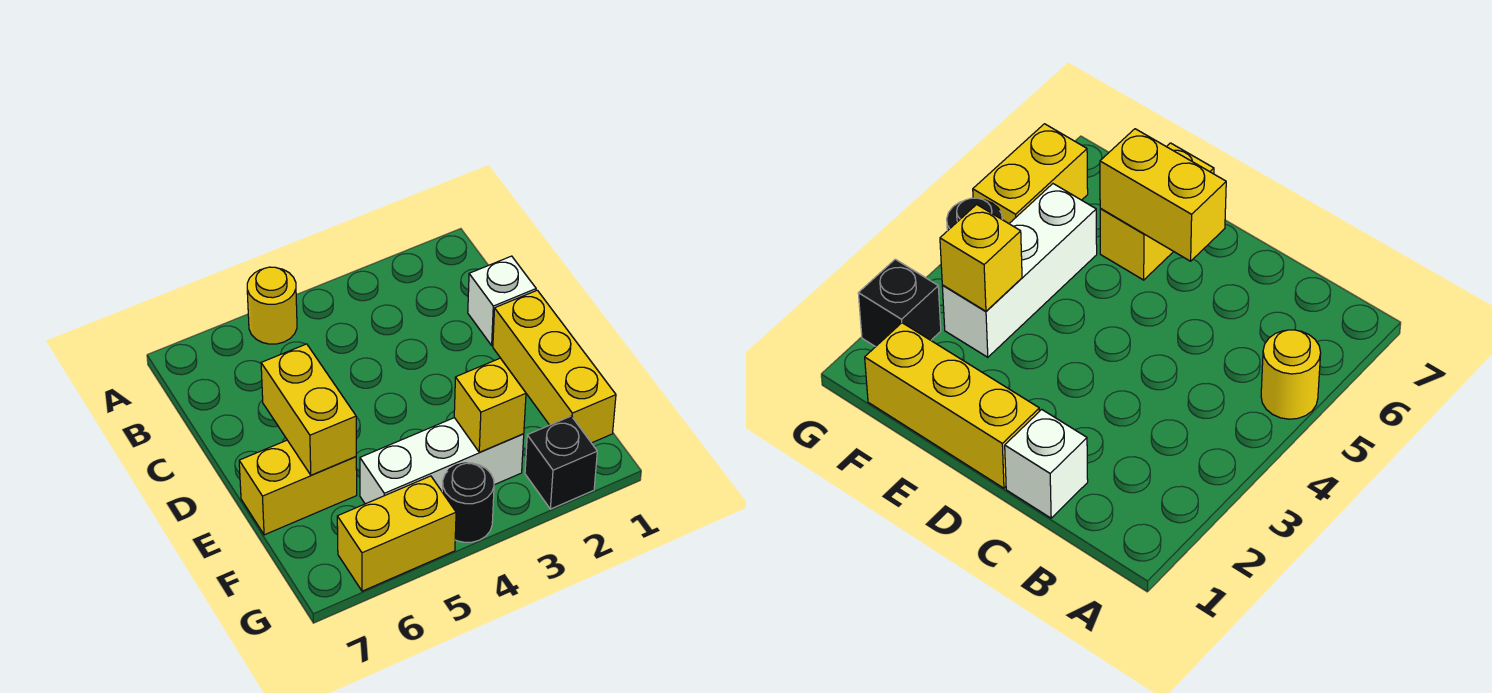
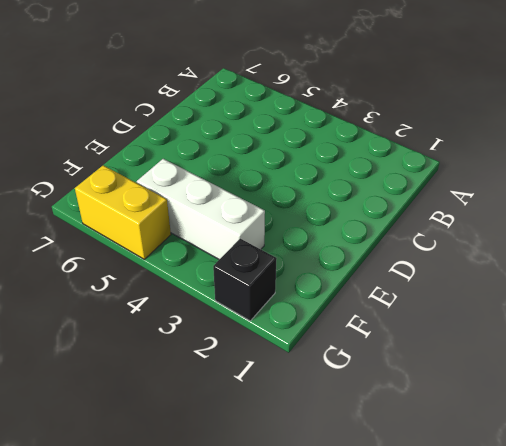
none -> yellow 1x1 round brick [247,267,297,344]
none -> white 1x1 brick [468,256,536,346]

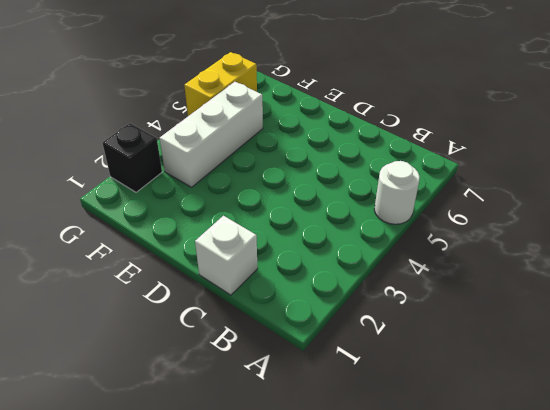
white 1x1 round brick [374,161,420,224] -> yellow 1x1 round brick [247,267,297,344]
none -> yellow 1x3 brick [493,290,616,443]
none -> yellow 1x2 brick [239,440,357,535]

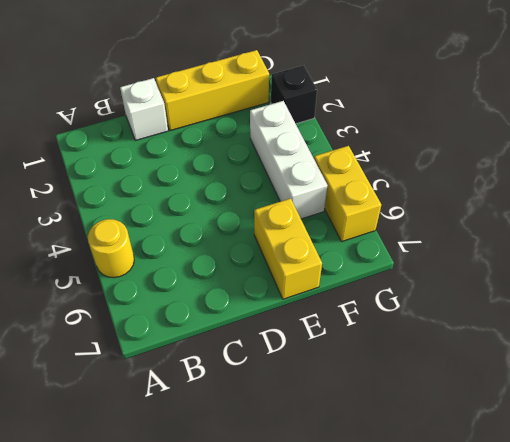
none -> black 1x1 round brick [442,463,494,542]
none -> yellow 1x2 brick [261,344,356,475]

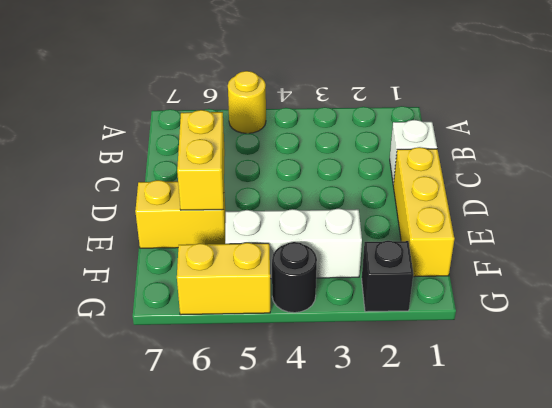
none -> yellow 1x1 brick [454,358,526,452]

